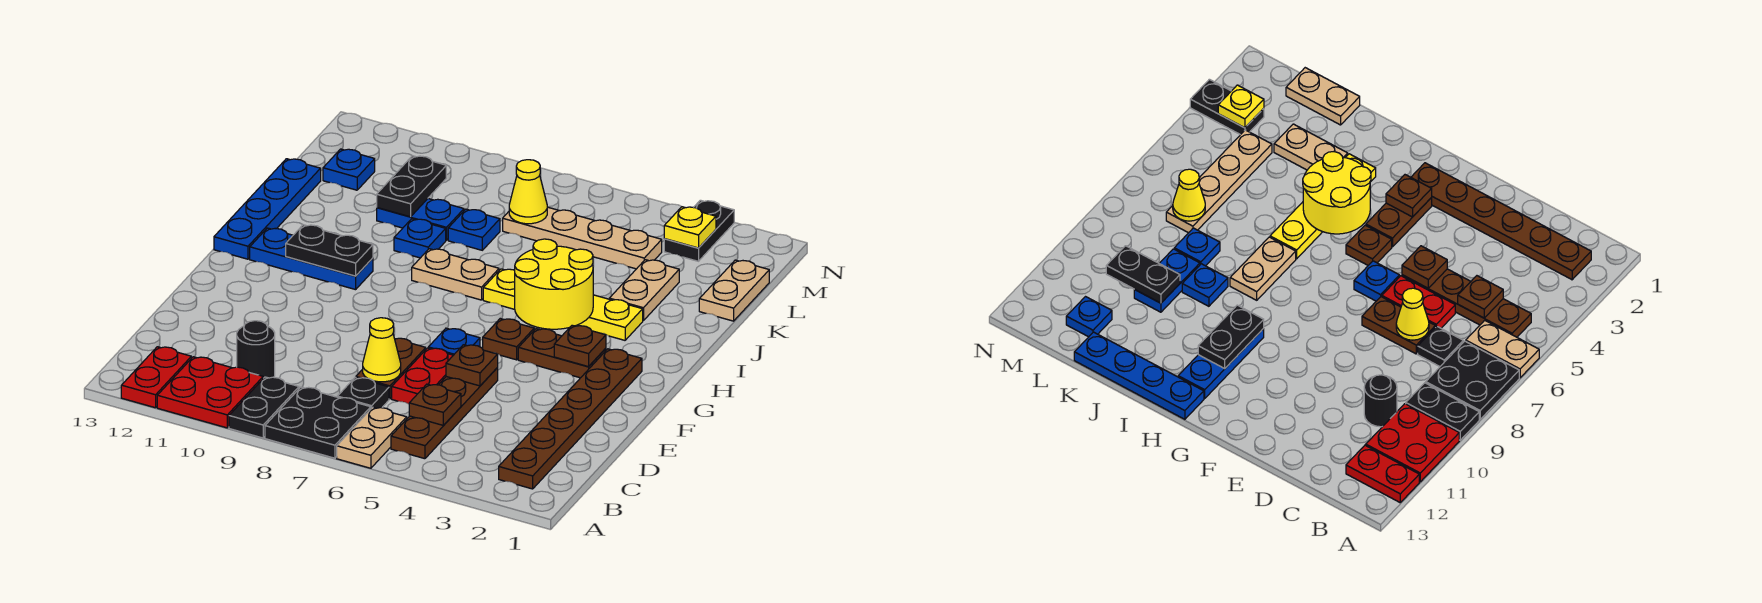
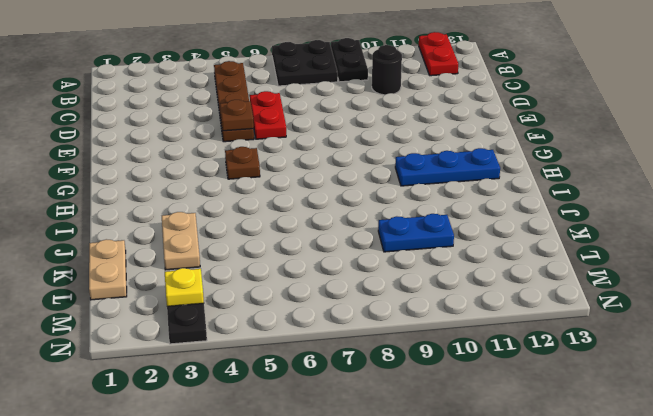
none -> tan 1x2 plate [337,407,407,468]
none -> red 2x2 plate [157,357,263,428]
none -> brown 1x6 plate [499,349,642,489]
none -> black 1x1 plate [338,377,389,408]

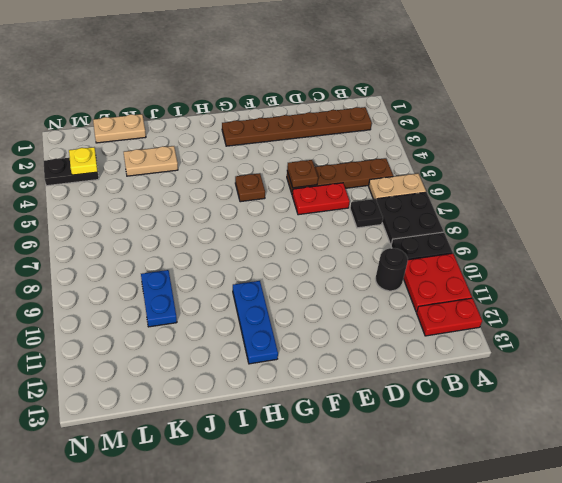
none -> brown 1x2 plate [356,338,426,399]
none -> blue 1x1 plate [428,328,480,355]
none -> brown 1x2 plate [518,329,606,378]
none -> blue 1x4 plate [214,159,321,259]

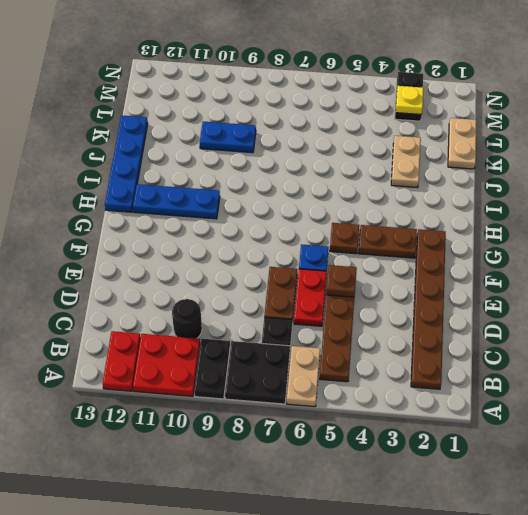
none -> yellow 1x4 plate [483,269,643,340]
none -> tan 1x2 plate [412,249,499,300]
none -> blue 1x1 plate [394,219,446,258]
none -> blue 1x1 plate [448,209,500,250]

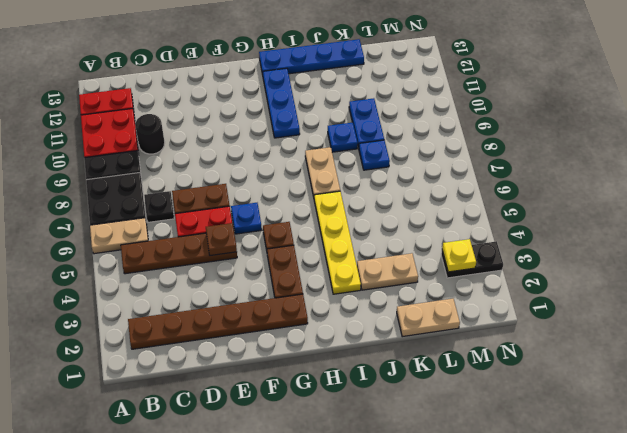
none -> tan 1x4 plate [503,207,662,269]
none -> blue 1x1 plate [323,149,375,190]
none -> brown 1x1 plate [409,384,461,425]
none -> yellow 1x1 cone [363,318,401,382]

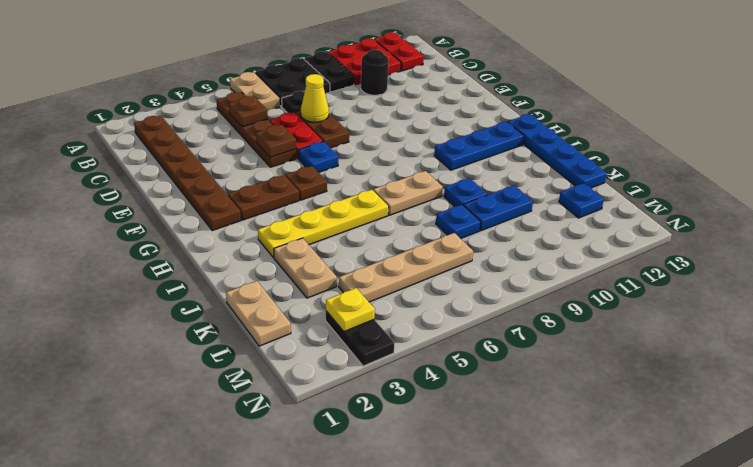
none -> brown 1x1 plate [554,325,606,367]
none -> yellow 2x2 round brick [515,239,593,329]
none -> black 1x2 plate [286,225,373,276]
none -> black 1x2 plate [377,156,446,217]

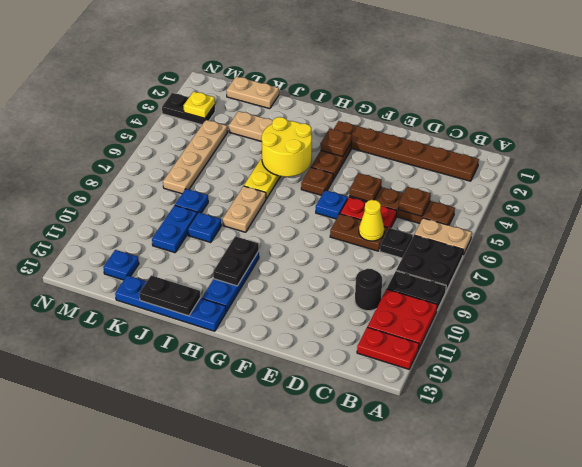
black 1x2 plate [139,275,200,316] -> black 1x2 plate moved to [377,156,446,217]
none -> yellow 1x1 cone [509,160,547,224]

